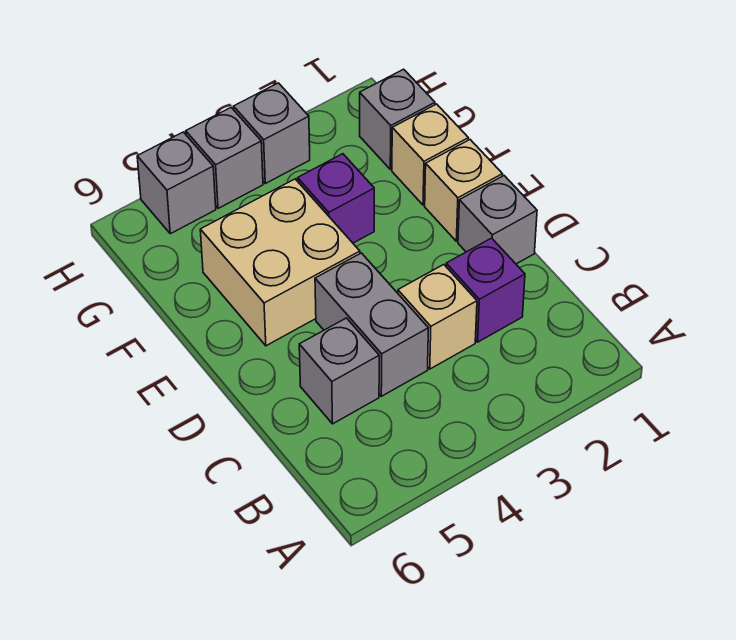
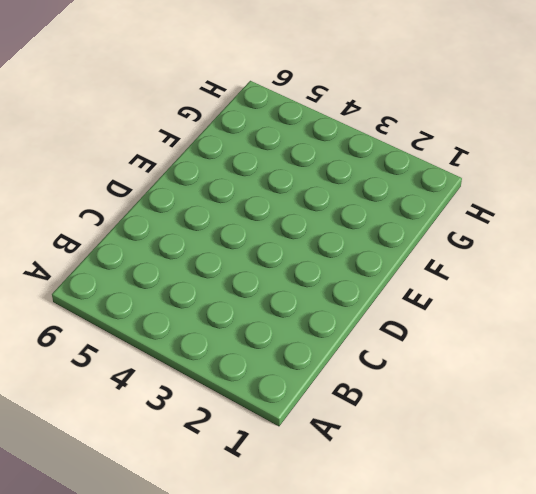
none -> purple 1x1 brick [446,238,525,342]
none -> tan 1x1 brick [398,265,477,369]
none -> grey 1x2 brick [315,253,428,396]

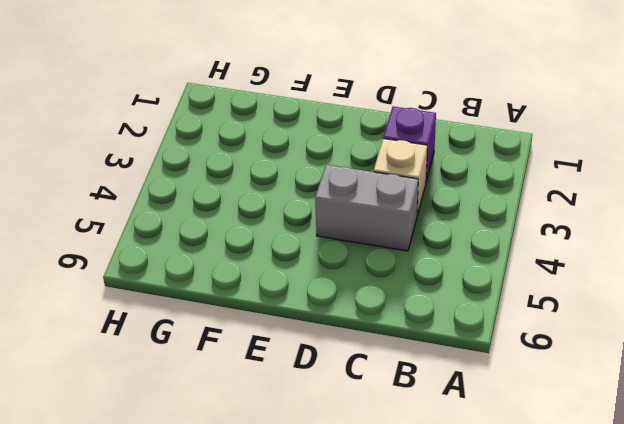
none -> grey 1x1 brick [299,318,379,424]
none -> grey 1x1 brick [458,176,537,264]
none -> tan 1x1 brick [425,140,503,241]

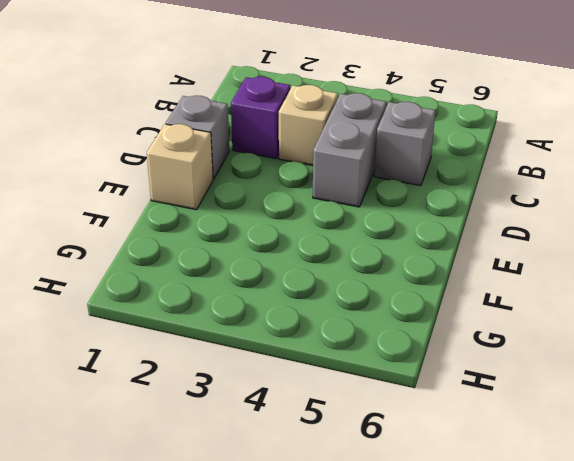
none -> tan 2x2 brick [200,179,360,346]
none -> tan 1x1 brick [392,104,468,205]
none -> purple 1x1 brick [298,154,374,243]

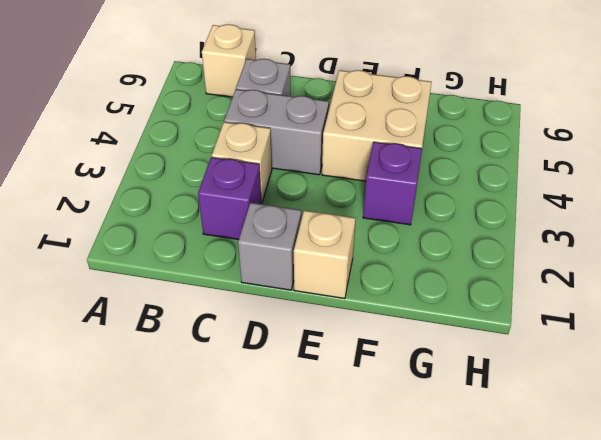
tan 1x1 brick [202,24,256,97] -> tan 1x1 brick moved to [392,104,468,205]
none -> grey 1x1 brick [360,69,435,169]
none -> grey 1x1 brick [234,83,310,184]
none -> grey 1x1 brick [186,108,263,208]

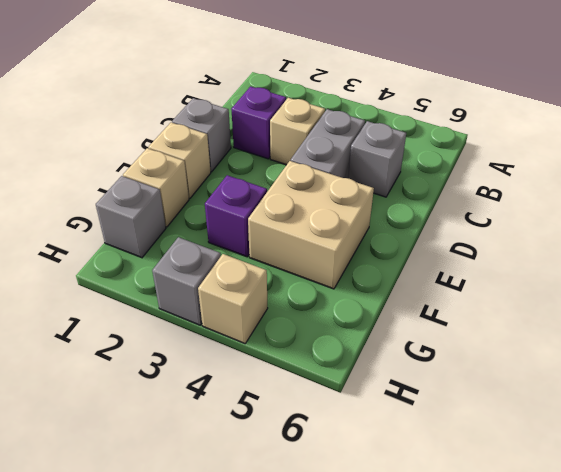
tan 1x1 brick [198,254,268,343] -> grey 1x1 brick [186,108,263,208]
none -> grey 1x1 brick [137,132,216,234]

